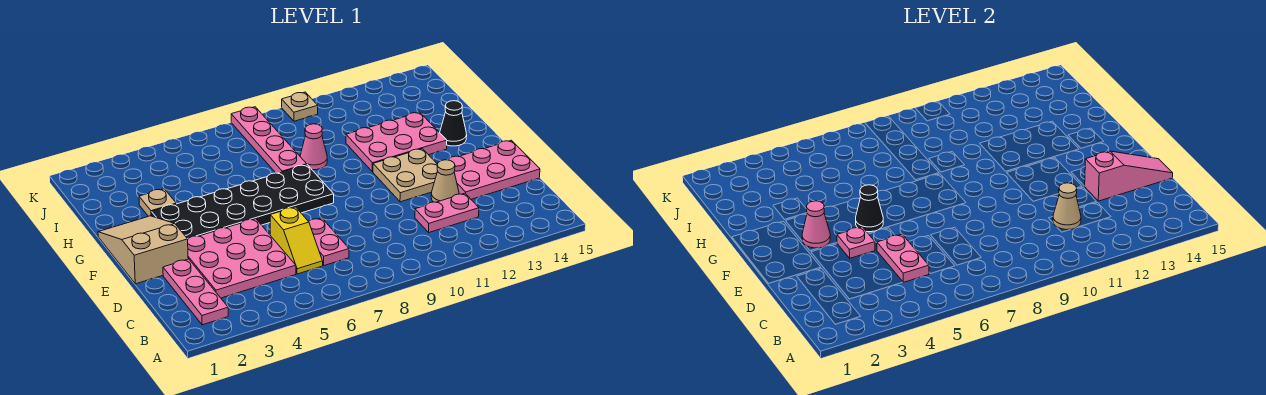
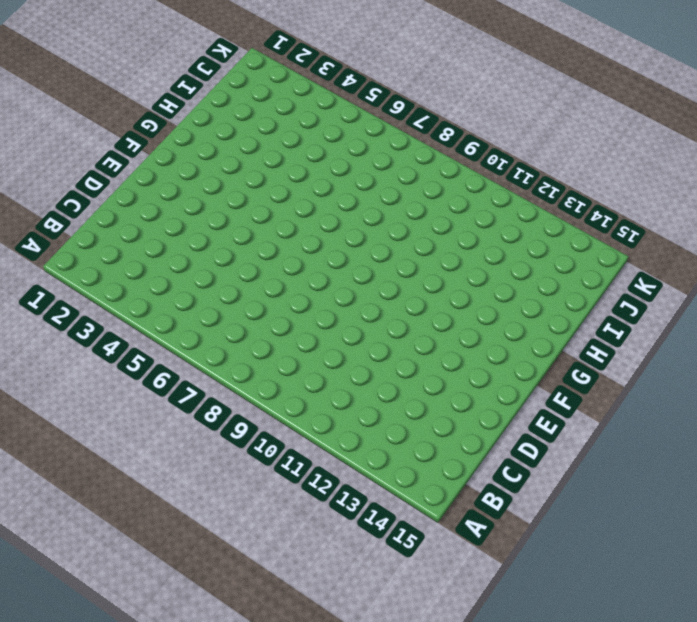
none -> pink 1x3 plate [163,259,228,325]
none -> pink 3x3 plate [188,219,296,298]
none -> yellow 1x2 slope [270,207,323,274]

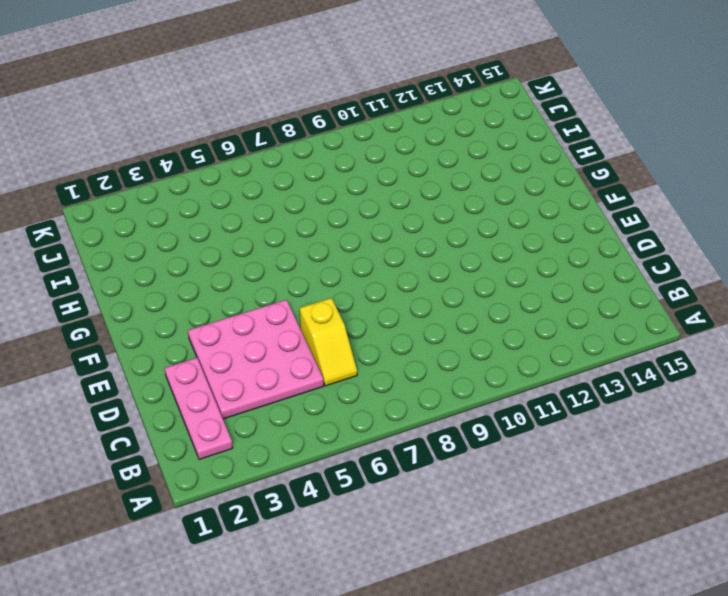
none -> pink 1x2 plate [308,218,349,266]
none -> pink 1x2 plate [415,193,479,232]
none -> tan 1x1 cone [431,160,459,202]

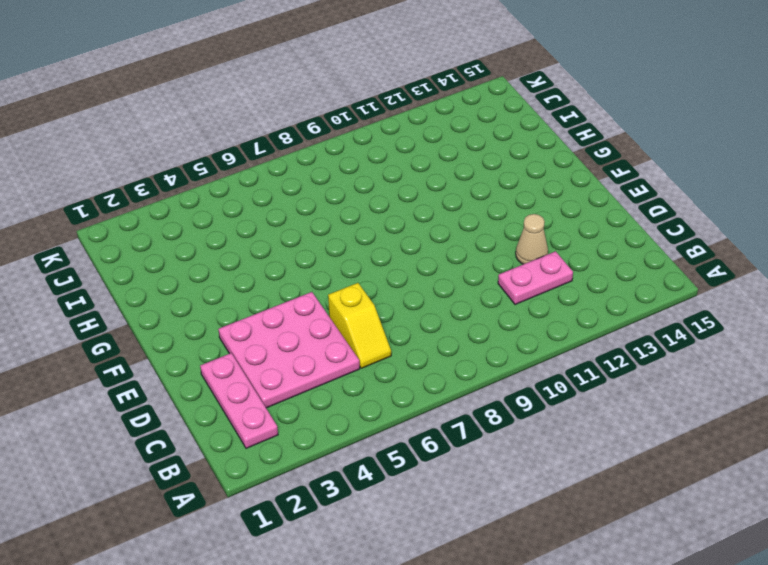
none -> pink 1x2 plate [308,218,349,266]
none -> pink 2x3 plate [449,140,540,199]
none -> tan 2x3 slope [98,216,188,284]

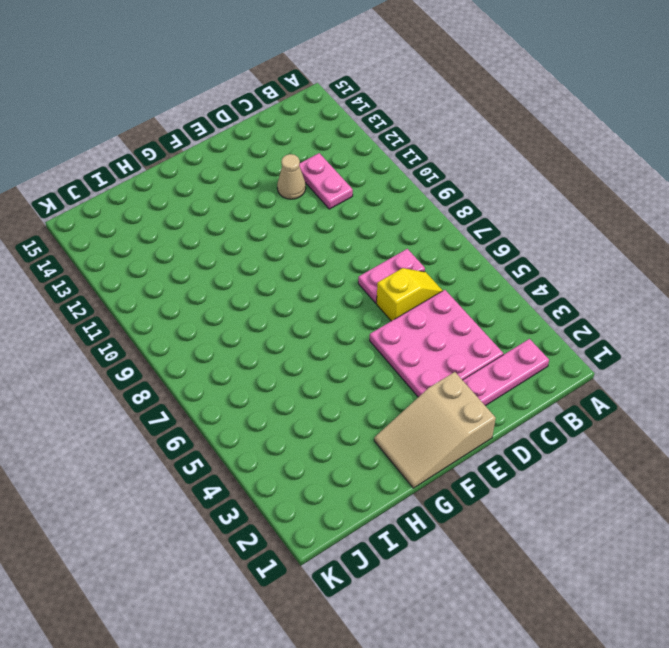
none -> pink 2x3 plate [449,140,540,199]
none -> tan 2x2 plate [373,149,437,202]
none -> black 2x6 plate [152,165,334,239]

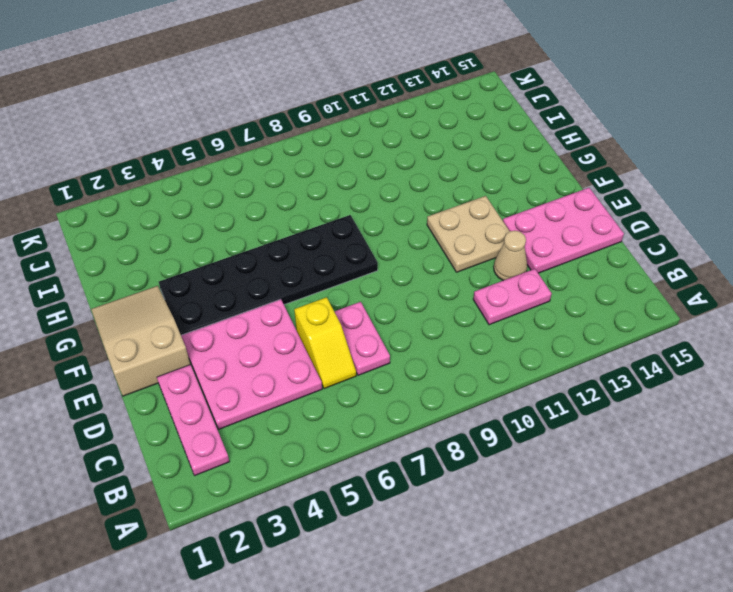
none -> pink 2x3 plate [346,112,447,172]
none -> black 1x1 cone [440,101,467,146]
none -> tan 1x1 plate [139,189,176,216]

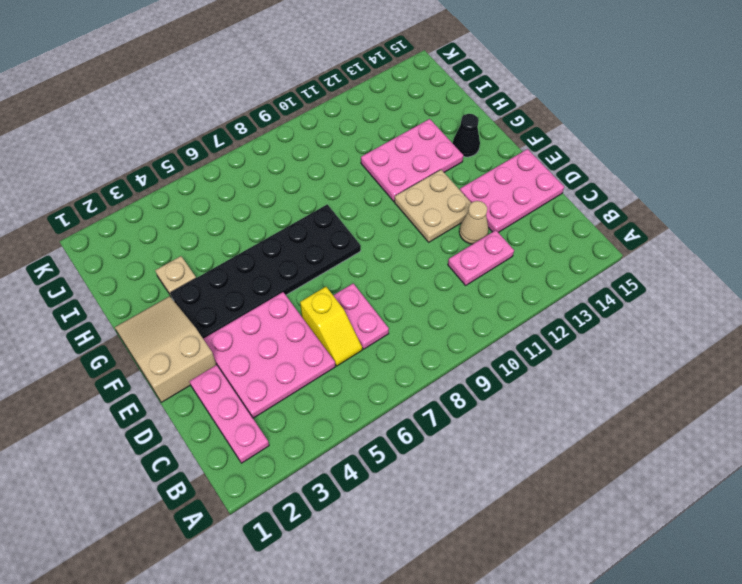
none -> pink 1x4 plate [231,107,307,173]
none -> pink 1x1 cone [300,124,327,170]
none -> tan 1x1 plate [282,92,318,121]

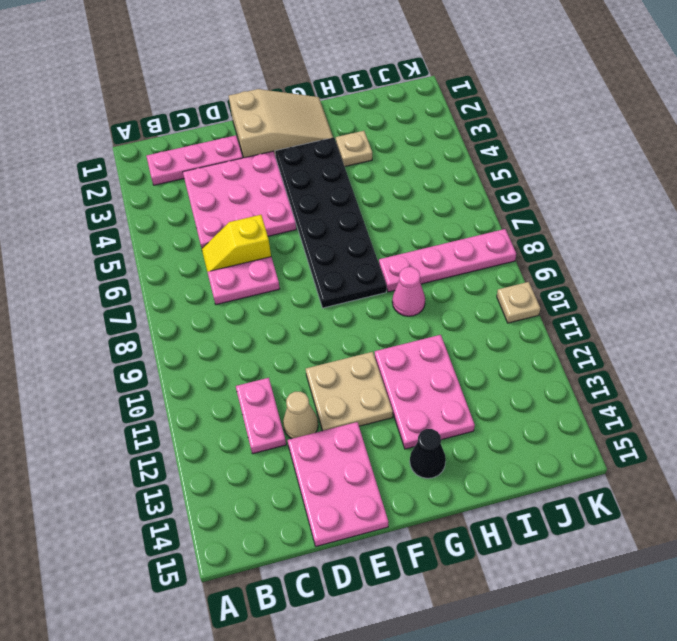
none -> pink 1x2 plate [877,234,929,282]
none -> tan 1x1 cone [1053,183,1081,230]
none -> pink 1x3 slope [1085,151,1173,201]

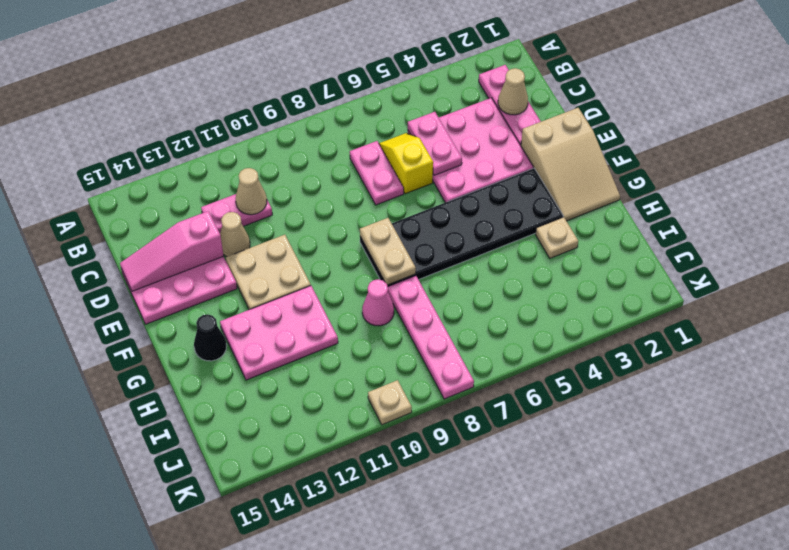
tan 1x1 cone [498,68,528,115] -> none
tan 1x2 plate [360,218,416,285] -> none
none -> pink 1x1 plate [837,227,875,258]
none -> pink 1x1 cone [802,201,830,248]
none -> black 1x1 cone [856,185,883,232]

